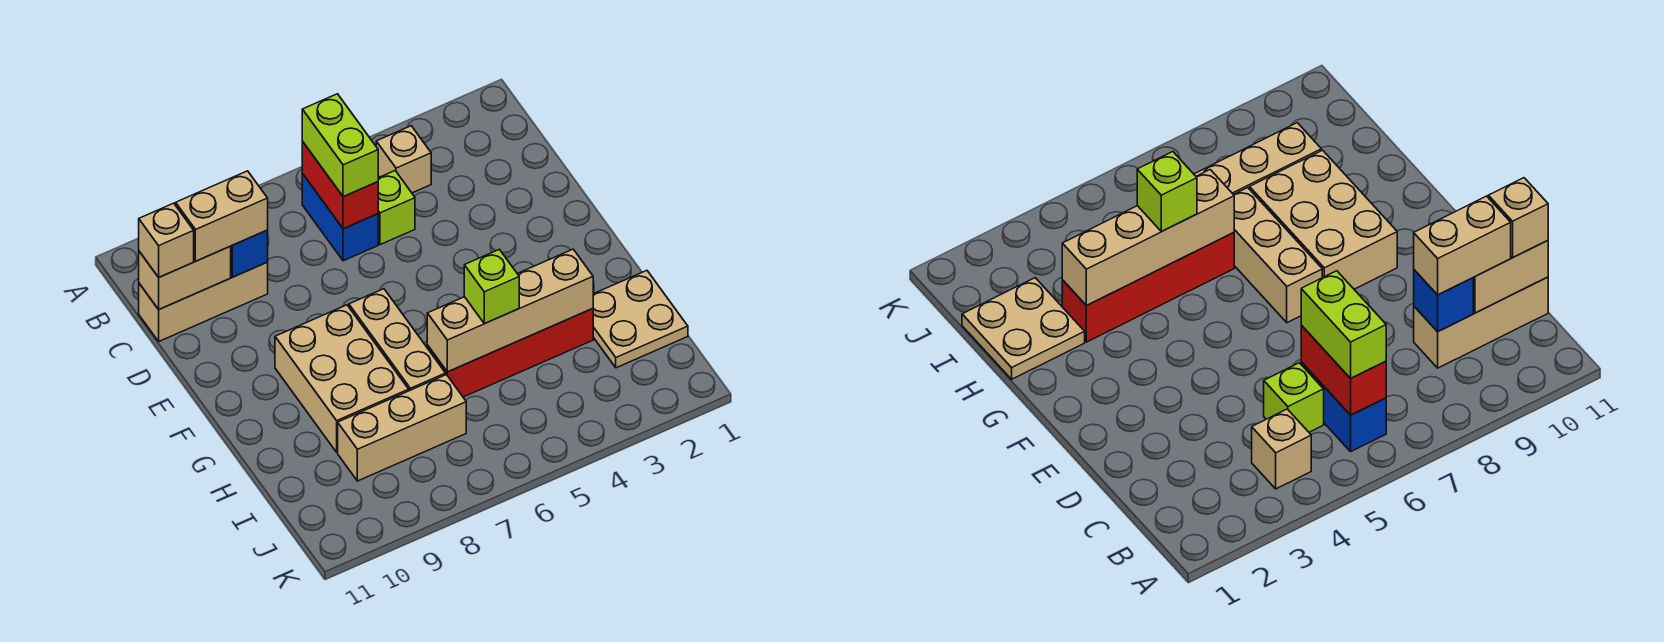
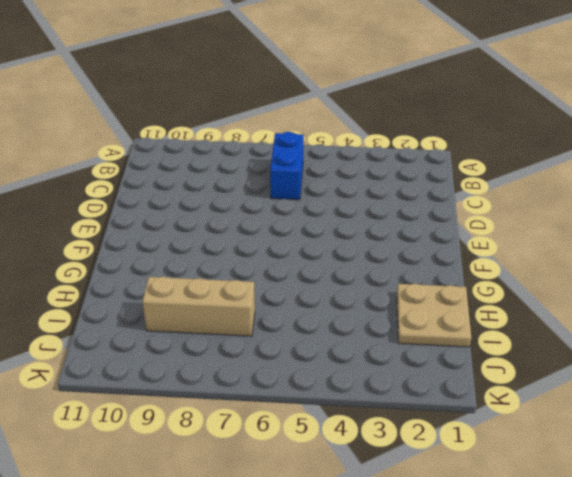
none -> tan 1x1 brick [376,126,431,193]
none -> lime 1x1 brick [378,171,415,245]
none -> tan 1x3 brick [139,262,268,341]

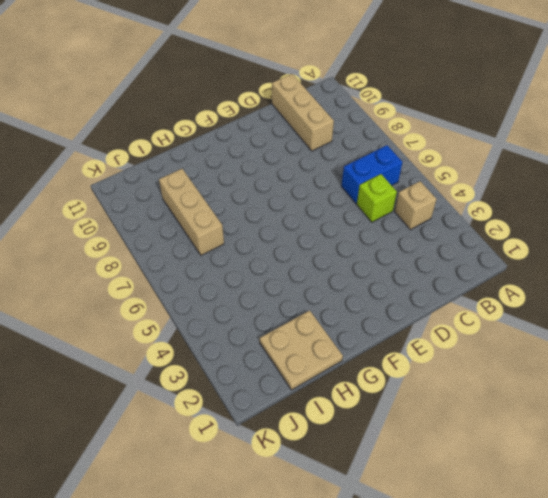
none -> tan 1x3 brick [349,289,446,391]
none -> tan 2x3 brick [275,305,409,452]
none -> red 1x4 brick [427,309,593,397]

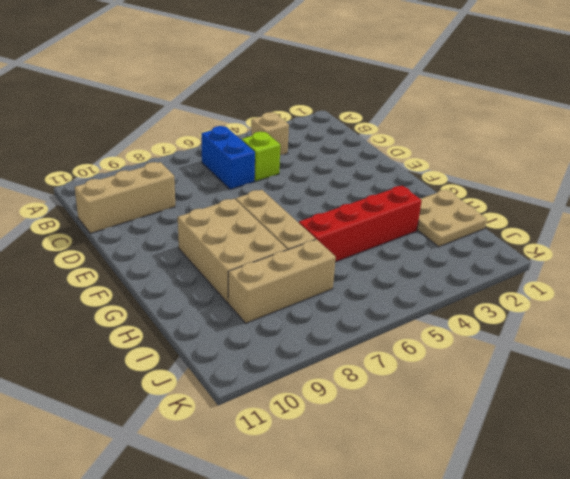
none -> red 1x2 brick [302,141,378,229]
none -> blue 1x1 brick [230,230,268,277]
none -> tan 1x2 brick [139,247,231,309]

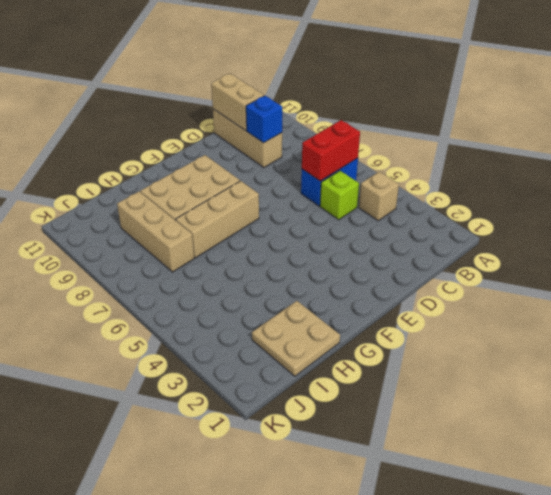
none -> red 1x4 brick [427,309,593,397]
none -> tan 1x4 brick [427,249,593,372]
none -> lime 1x2 brick [302,94,378,197]

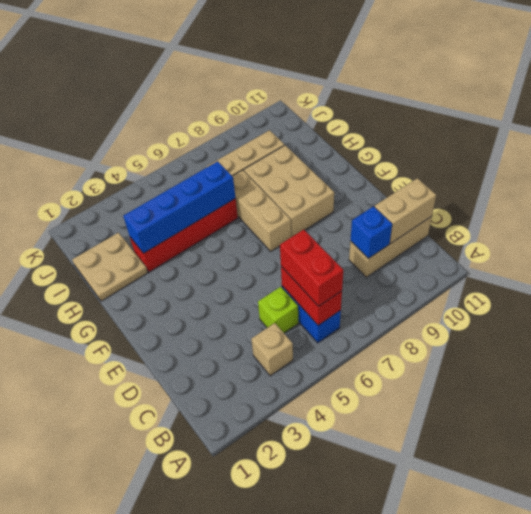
red 1x2 brick [280,230,343,306] -> lime 1x2 brick [302,94,378,197]
blue 1x4 brick [123,161,235,253] -> tan 1x4 brick [427,249,593,372]
none -> tan 1x2 brick [176,171,268,261]
none -> tan 1x1 brick [139,203,194,277]
none -> lime 1x1 brick [464,249,519,324]

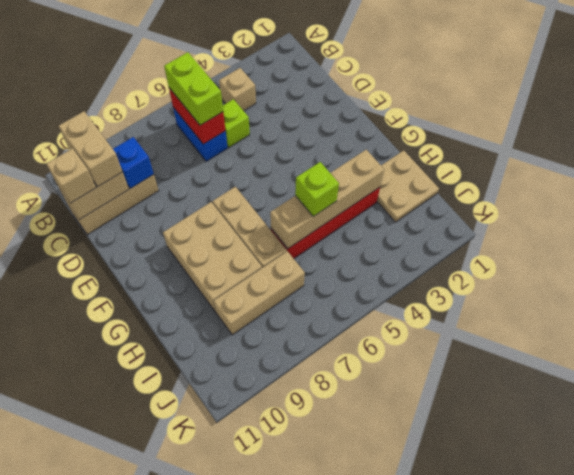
tan 1x2 brick [59,111,122,187] -> tan 1x2 brick turned to [176,171,268,261]

